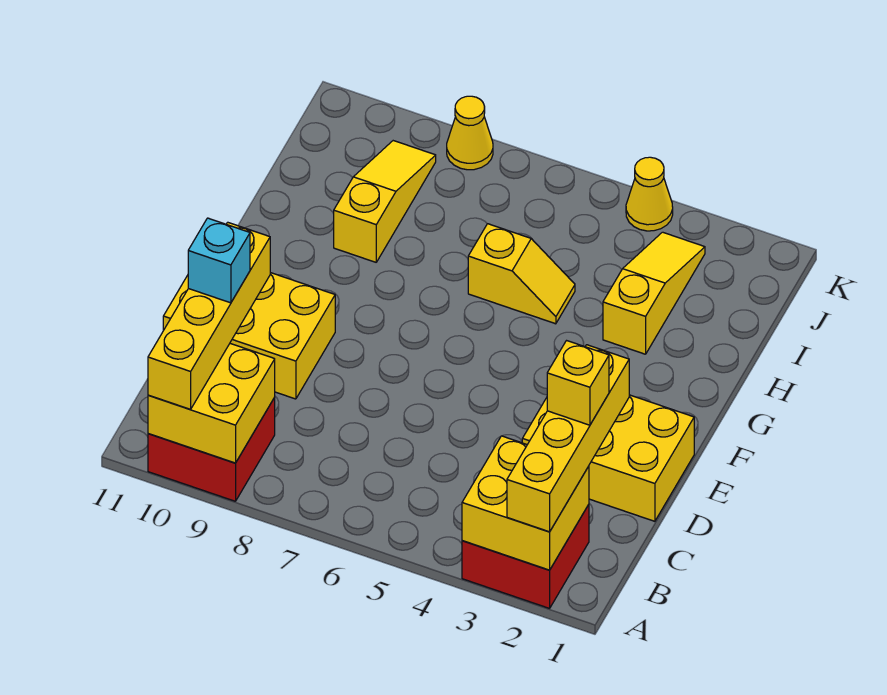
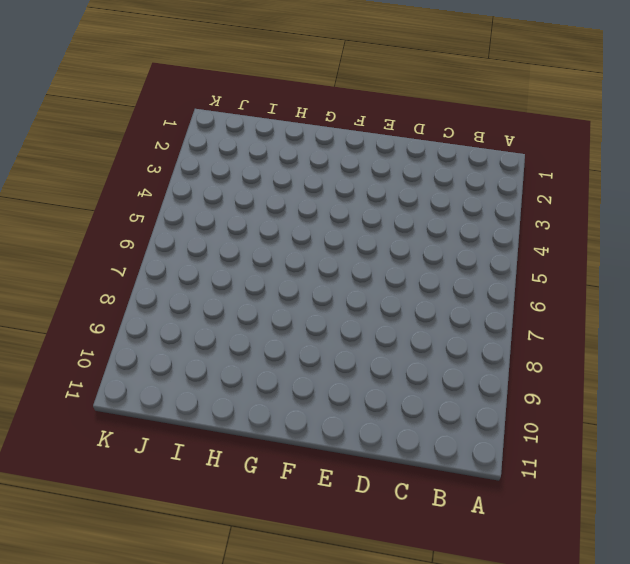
none -> red 2x2 brick [462,505,589,608]
none -> red 2x2 brick [148,397,275,501]
none -> yellow 2x3 brick [522,395,694,521]

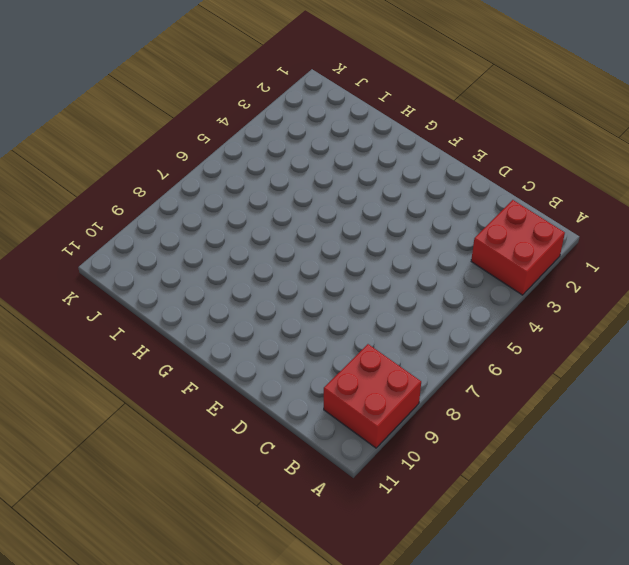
none -> yellow 2x3 brick [522,395,694,521]
none -> yellow 2x3 brick [163,273,335,399]
none -> yellow 1x3 slope [603,232,705,354]

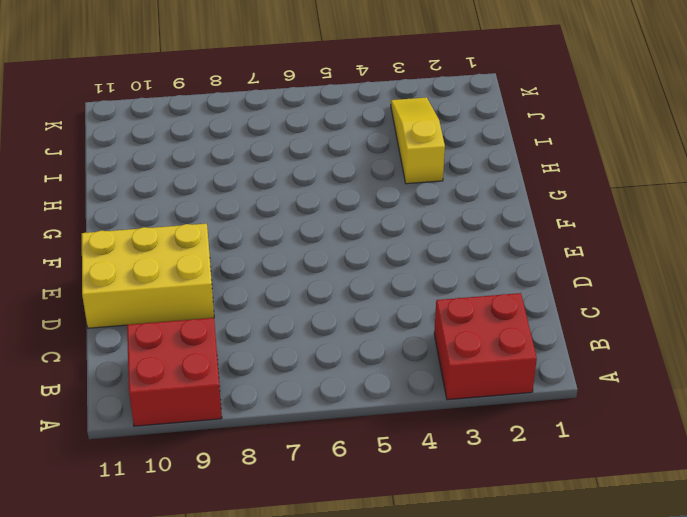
none -> yellow 2x3 brick [522,395,694,521]
none -> yellow 1x2 slope [468,224,575,324]
none -> yellow 1x3 slope [334,141,436,262]

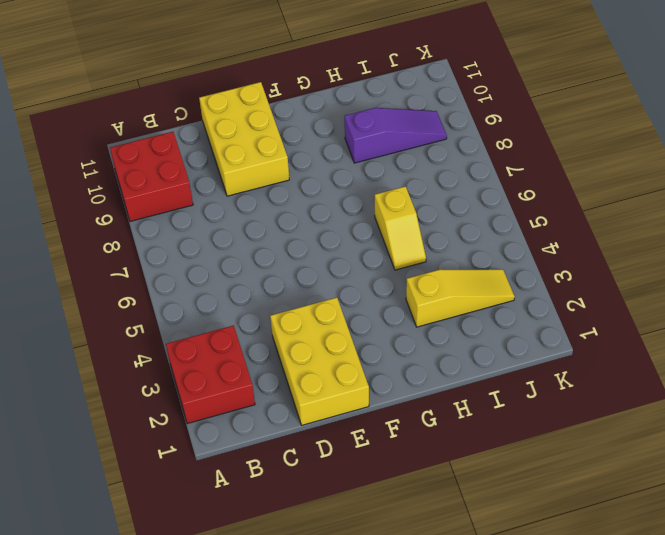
purple 1x3 slope [345,108,447,163] -> yellow 1x3 slope [334,141,436,262]
none -> yellow 1x1 cone [626,157,673,231]
none -> yellow 1x1 cone [447,96,493,170]
none -> yellow 2x2 brick [462,436,589,570]

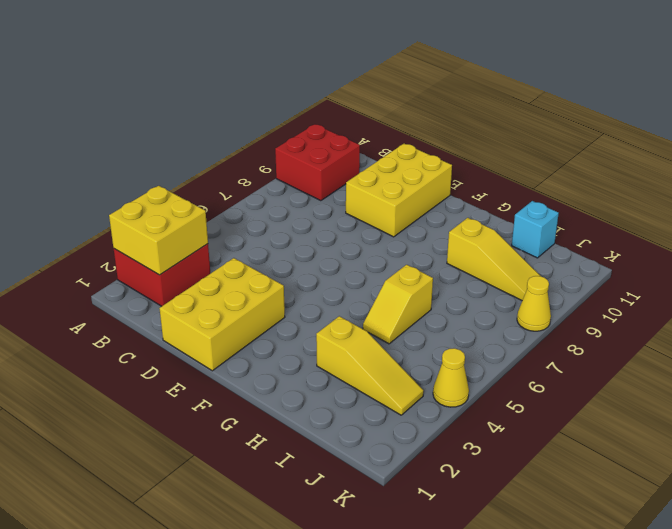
cyan 1x1 brick [512,201,559,258] -> cyan 1x1 brick moved to [188,218,250,303]
none -> yellow 2x2 brick [148,344,275,463]
none -> yellow 1x4 brick [507,345,629,532]
none -> yellow 1x4 brick [148,222,270,409]

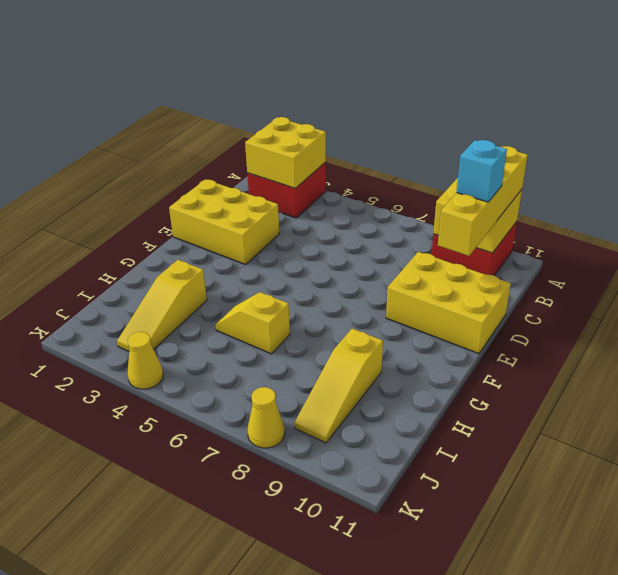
none -> yellow 1x4 brick [507,345,629,532]
none -> yellow 1x1 brick [547,341,609,425]

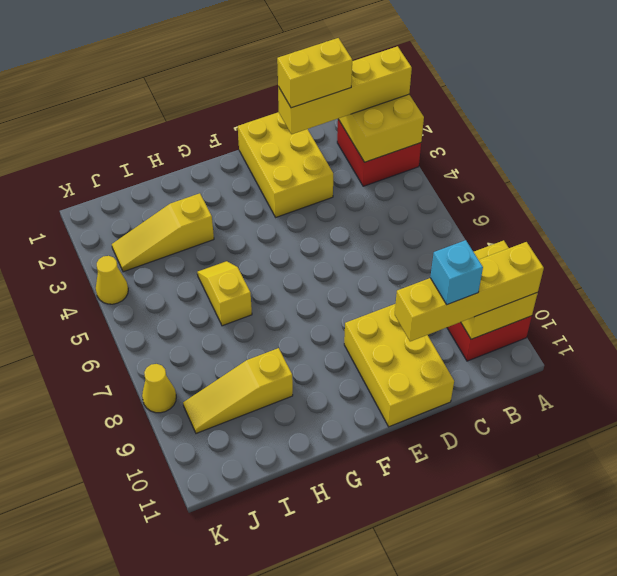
yellow 1x2 brick [277,38,352,108] -> yellow 1x1 brick [547,341,609,425]

